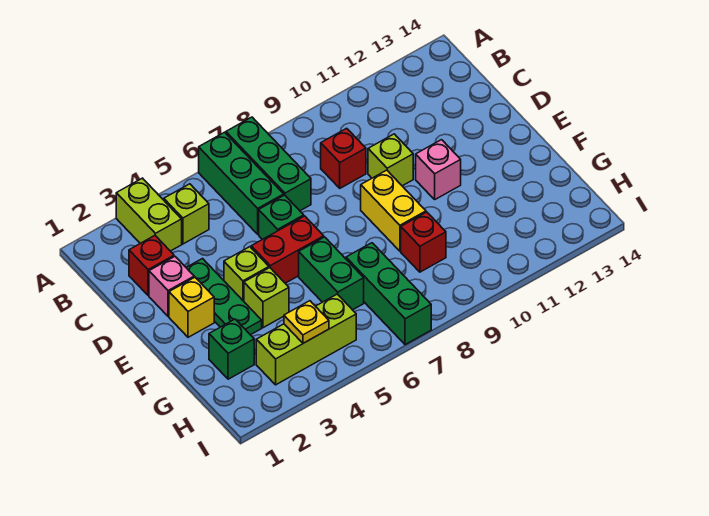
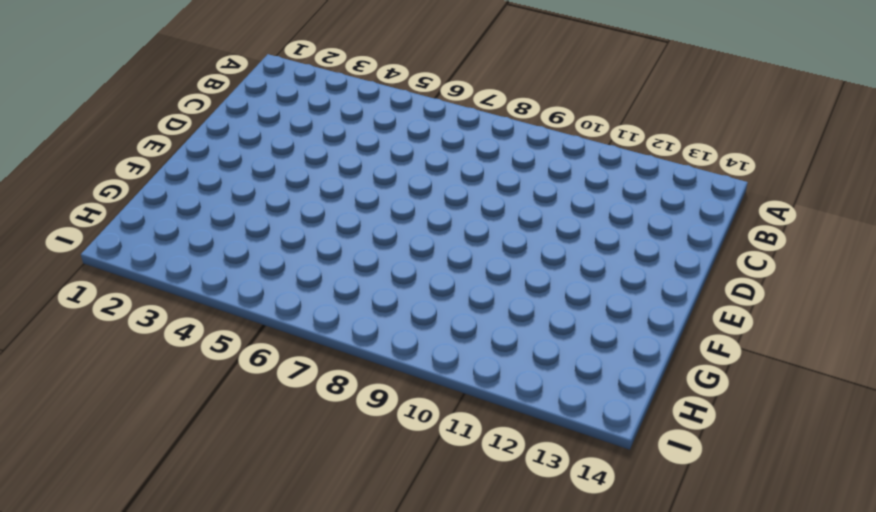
none -> lime 1x2 brick [116,178,182,251]
none -> green 1x3 brick [199,132,284,234]
none -> green 1x3 brick [226,117,311,211]

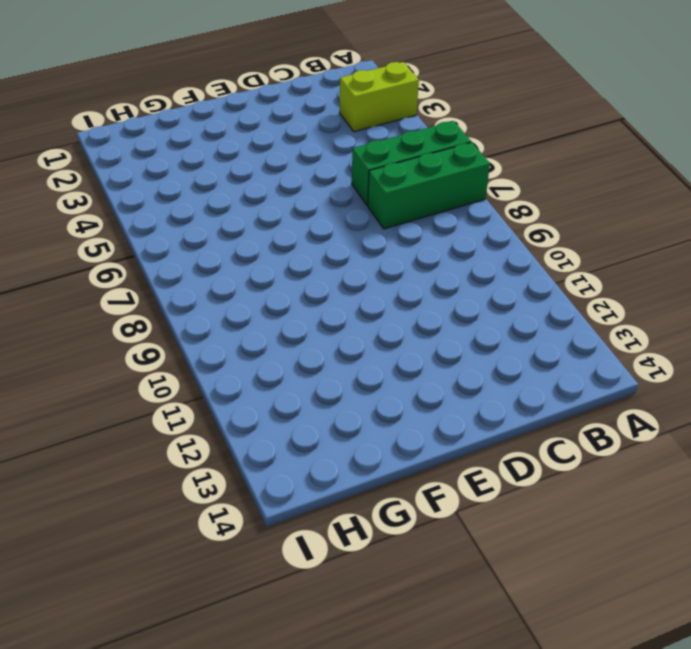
none -> lime 1x1 brick [164,184,209,244]
none -> red 1x1 brick [129,236,174,296]
none -> red 1x1 brick [321,128,366,188]

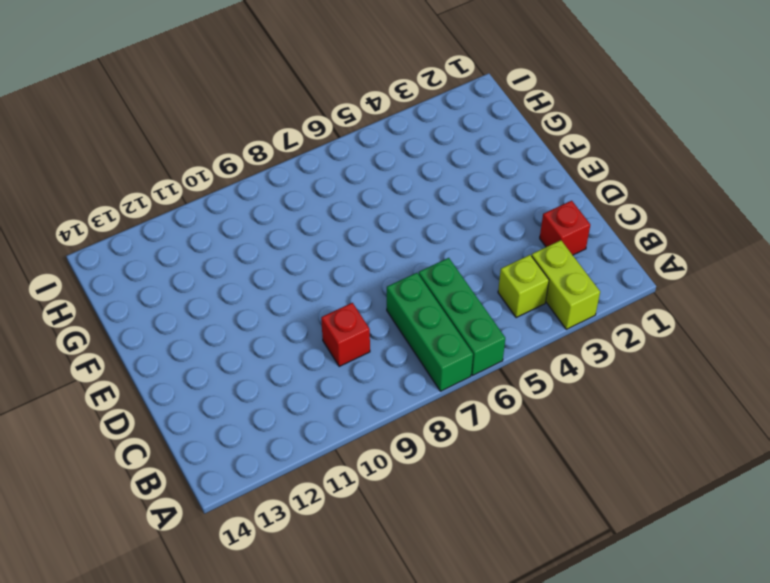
none -> pink 1x1 brick [149,257,194,316]
none -> green 1x3 plate [186,259,262,335]
none -> green 1x1 brick [259,195,304,240]

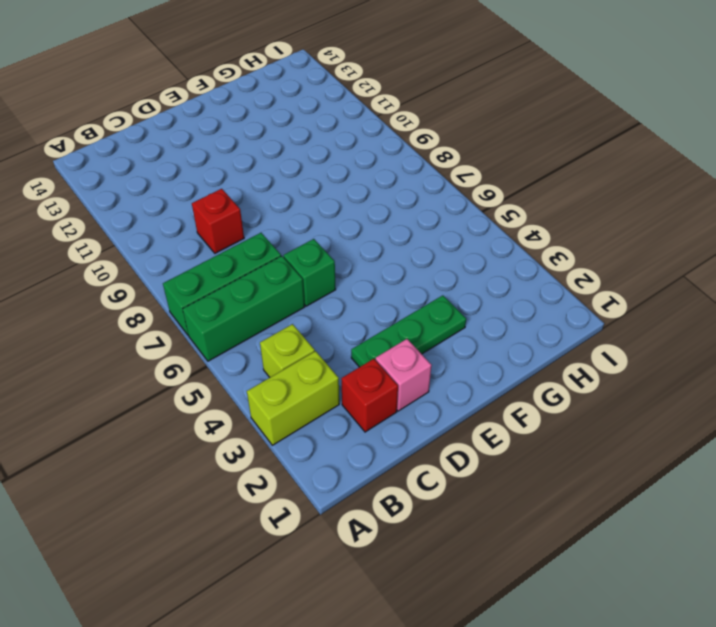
none -> lime 1x1 brick [368,134,413,186]
none -> yellow 1x1 brick [169,277,214,337]
none -> lime 1x1 brick [224,247,269,301]

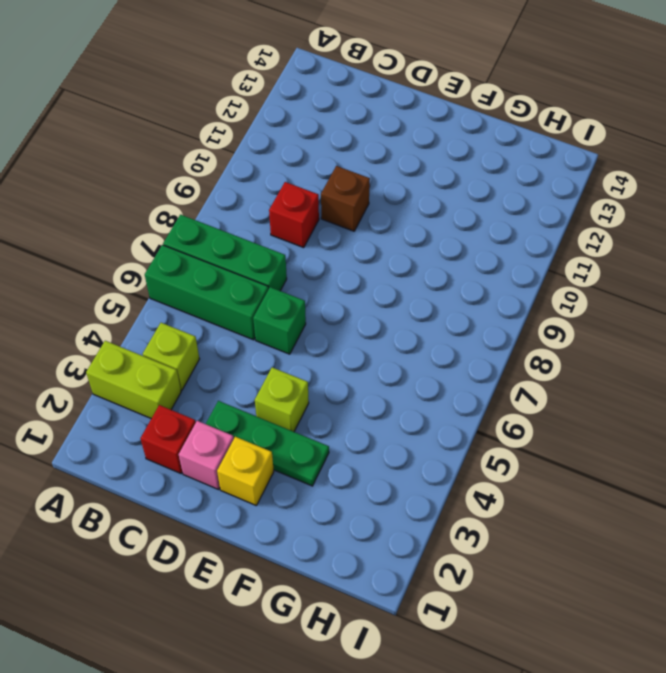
brown 1x1 brick [321,166,370,231] -> lime 1x1 brick [368,134,413,186]
none -> red 1x2 brick [251,216,324,283]
none -> yellow 1x2 brick [361,170,426,251]
none -> pink 1x1 brick [416,140,461,199]

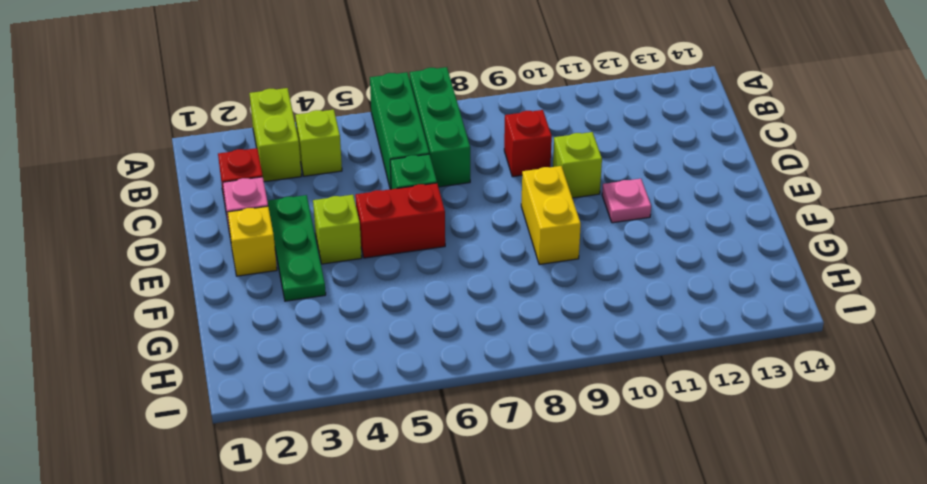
pink 1x1 plate [602,179,651,223] -> pink 1x1 brick [416,140,461,199]
none -> lime 1x1 brick [244,268,289,328]
none -> green 1x2 brick [299,237,364,310]
none -> green 1x1 brick [209,319,254,379]

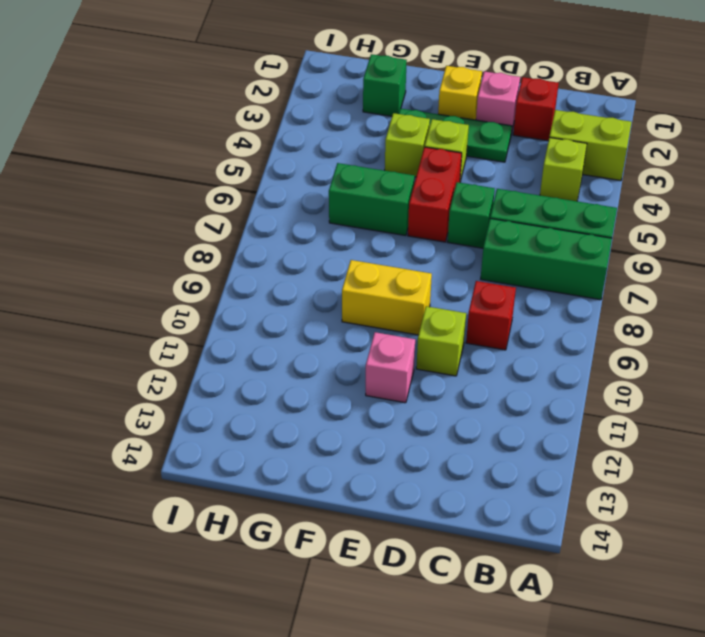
none -> green 1x3 brick [346,243,431,345]
none -> red 1x1 brick [401,212,446,272]
none -> lime 1x3 brick [256,294,356,385]

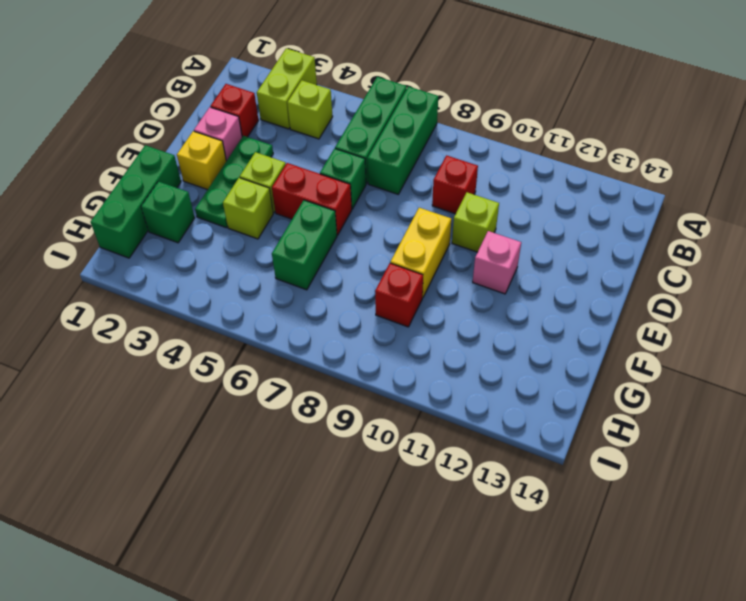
green 1x3 brick [91,145,181,258] -> green 1x3 brick moved to [346,243,431,345]
none -> lime 1x3 brick [256,294,356,385]
none -> yellow 1x1 plate [284,301,329,343]

